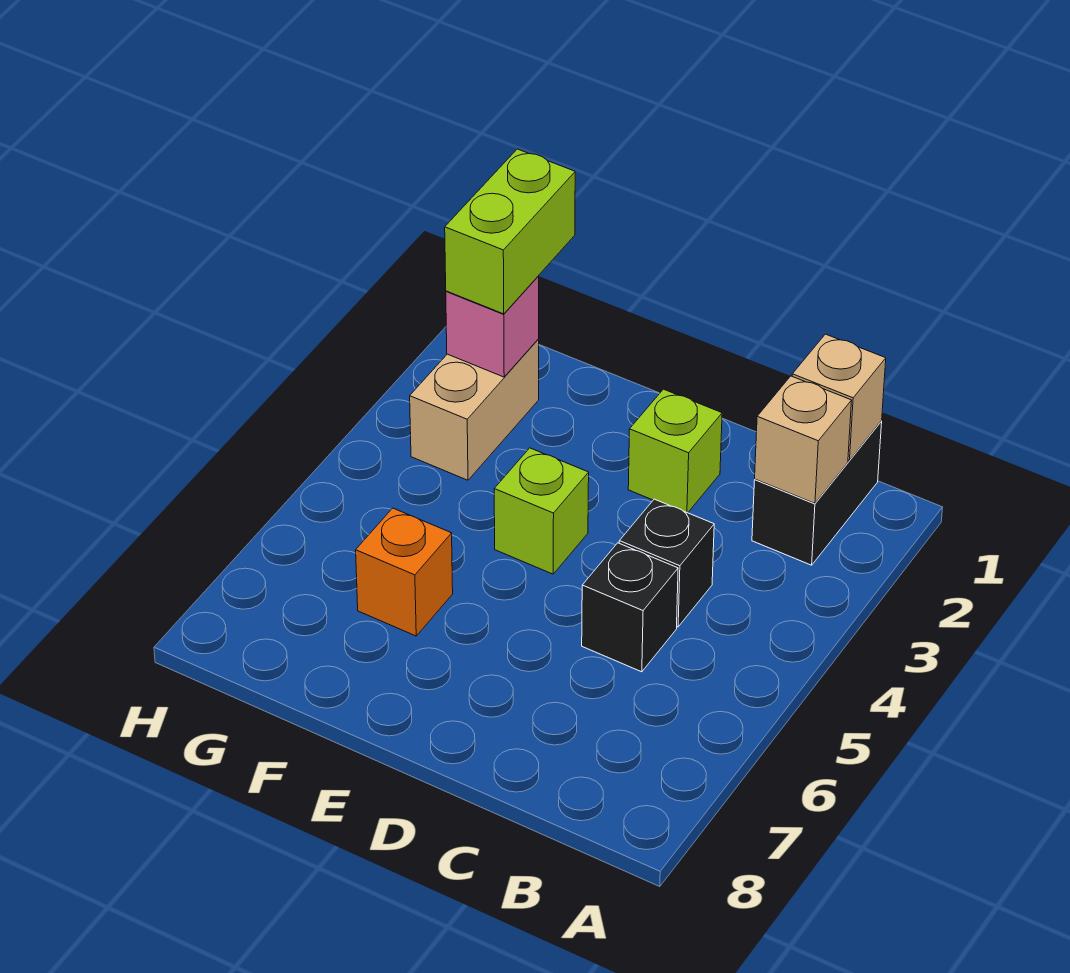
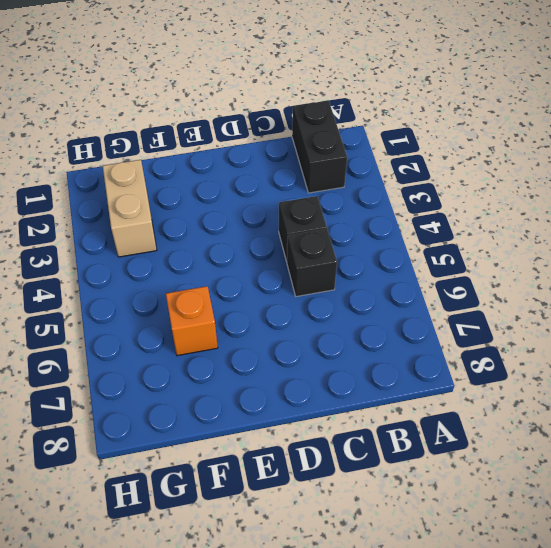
none -> lime 1x1 brick [628,389,722,513]
none -> lime 1x1 brick [494,448,589,574]

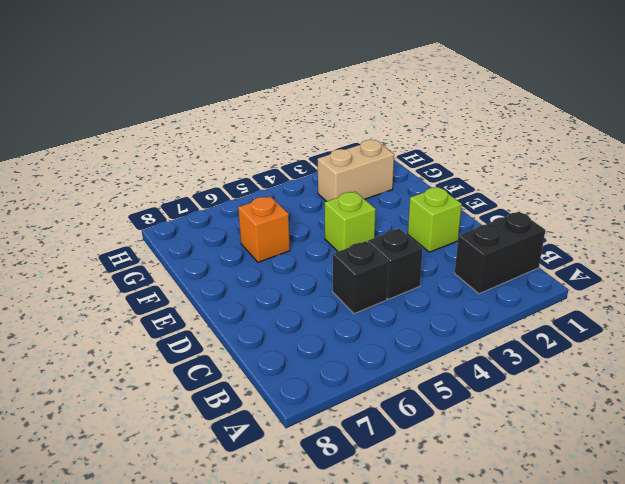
none -> tan 1x1 brick [792,334,886,460]
none -> tan 1x1 brick [755,376,852,503]

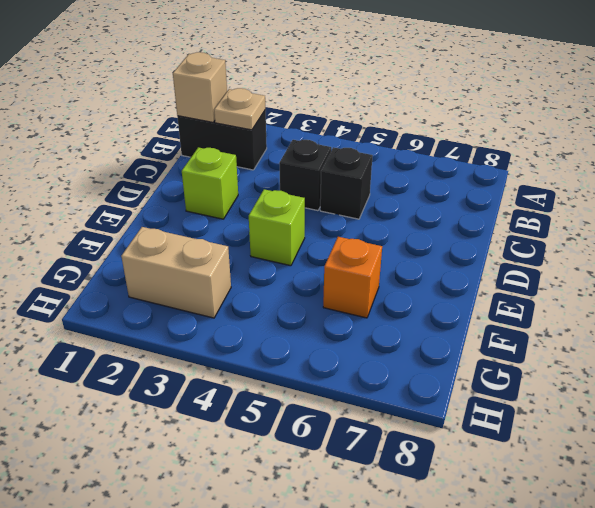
tan 1x1 plate [214,88,265,130] -> tan 1x1 brick [755,376,852,503]
none -> pink 1x1 brick [446,276,539,377]
none -> lime 1x2 brick [445,149,575,314]

